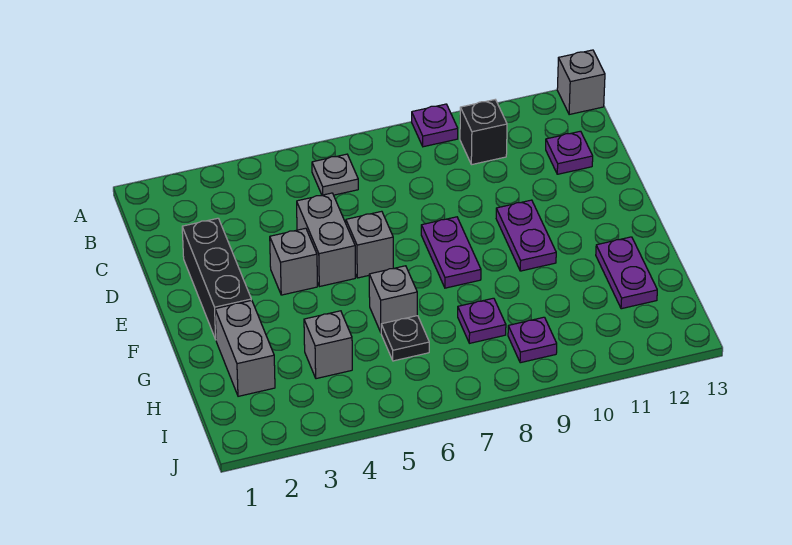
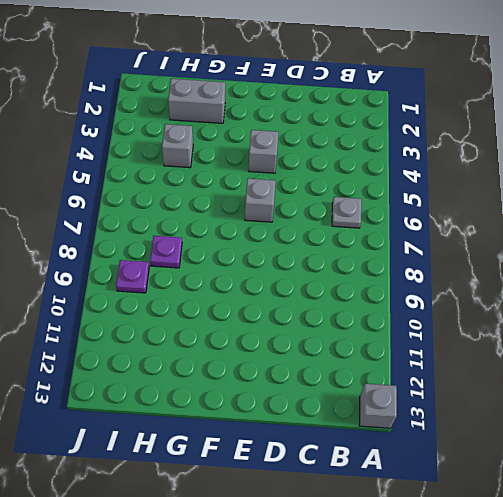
none -> purple 1x1 plate [412,104,458,147]
none -> black 1x1 brick [460,100,507,165]
none -> purple 1x1 plate [546,131,593,174]

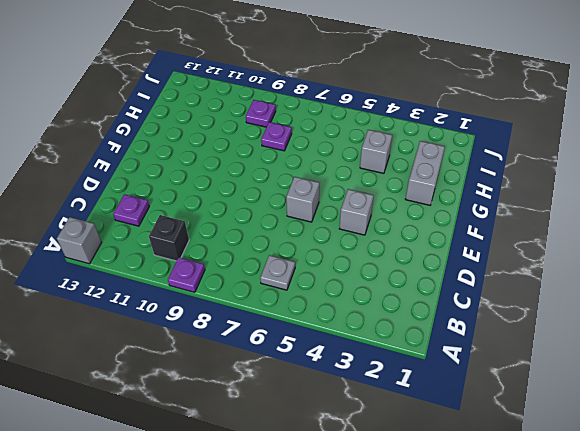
none -> black 1x3 brick [182,218,251,339]
none -> grey 1x2 brick [297,193,355,287]
none -> purple 1x2 plate [421,217,481,288]

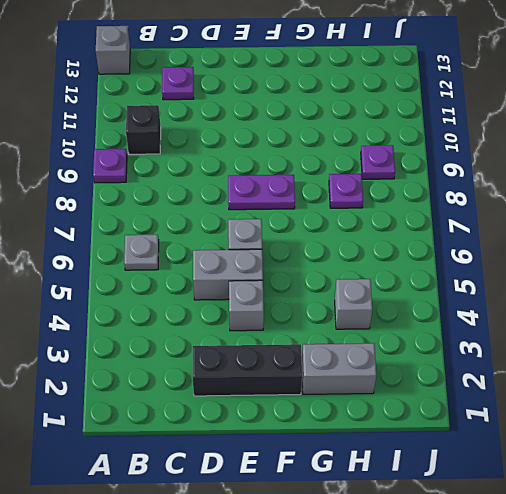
none -> purple 1x2 plate [496,200,556,271]
none -> grey 1x1 brick [369,266,417,332]
none -> purple 1x2 plate [596,237,657,309]

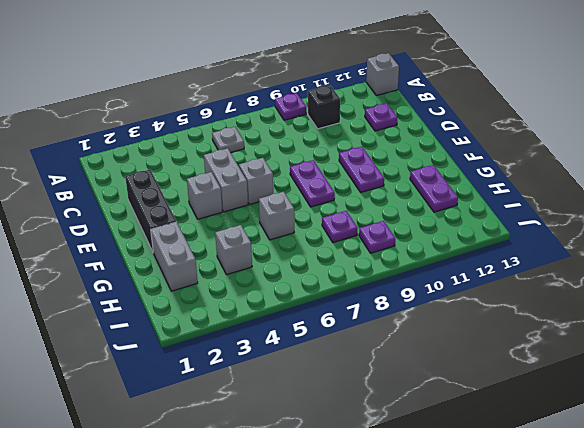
none -> black 1x1 plate [381,316,429,361]

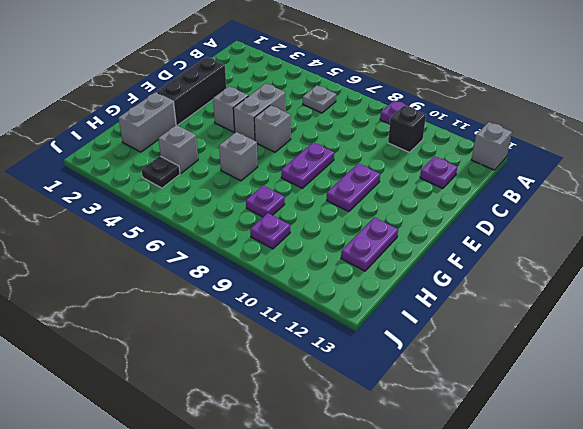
black 1x1 plate [142,156,180,188] -> black 1x1 plate moved to [381,316,429,361]

